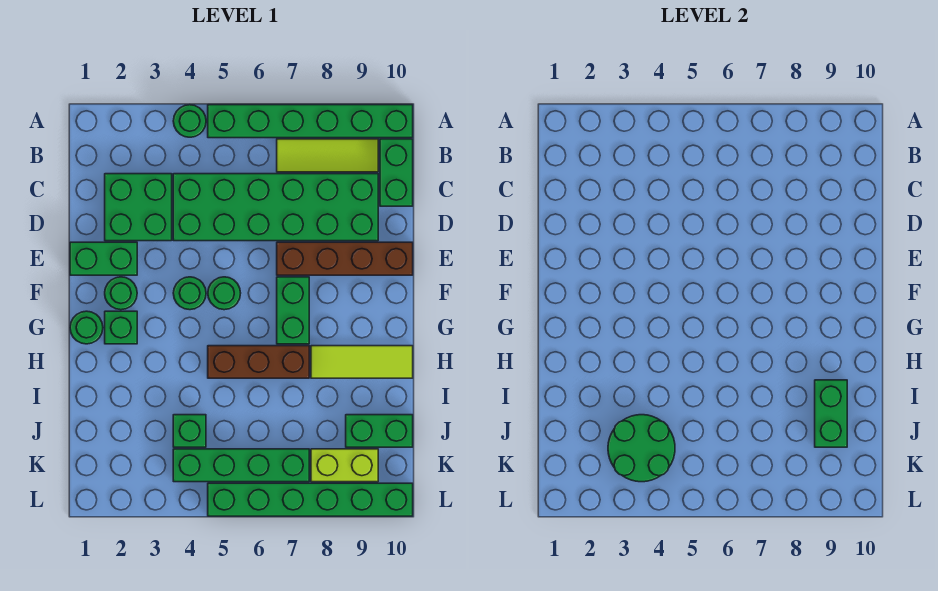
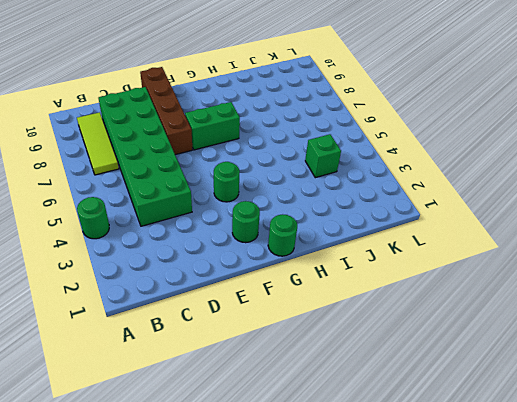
none -> green 1x6 brick [208,105,413,138]
none -> green 1x2 brick [380,139,413,206]
none -> green 2x2 brick [105,174,172,241]

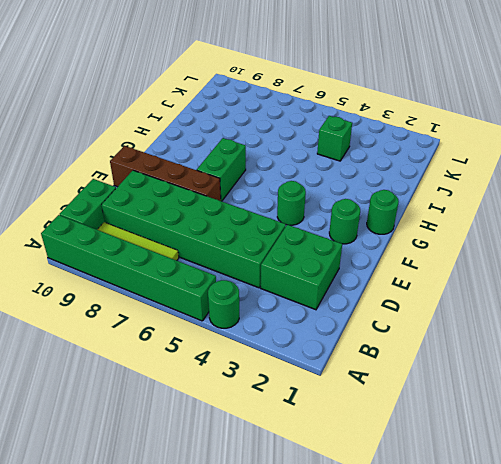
none -> green 1x2 brick [70,242,137,275]
none -> green 1x1 round brick [208,277,241,310]
none -> green 1x1 brick [105,311,137,344]

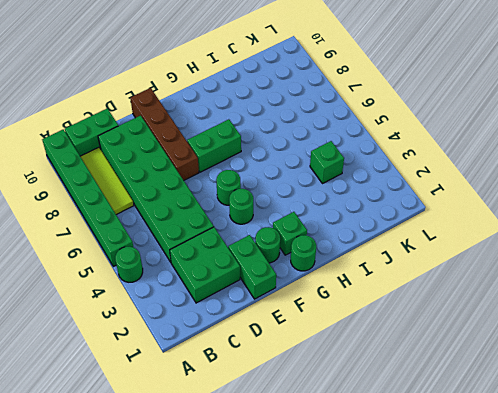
none -> brown 1x3 brick [208,346,309,378]
none -> lime 1x3 tile [311,346,413,378]
none -> green 1x2 brick [346,415,413,447]

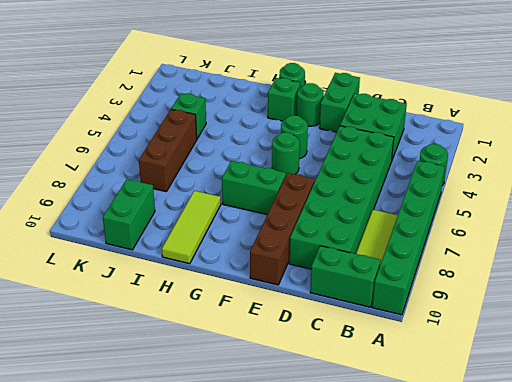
brown 1x3 brick [139,109,197,192] -> brown 1x3 brick moved to [208,346,309,378]
none -> green 1x4 brick [173,449,309,482]
none -> lime 1x2 brick [311,449,378,482]
none -> green 1x6 brick [208,483,413,516]

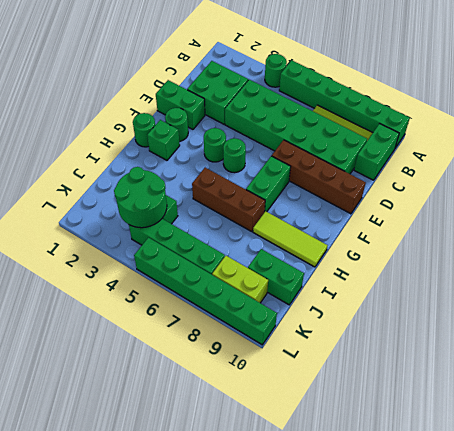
none -> green 1x2 brick [815,380,847,447]

